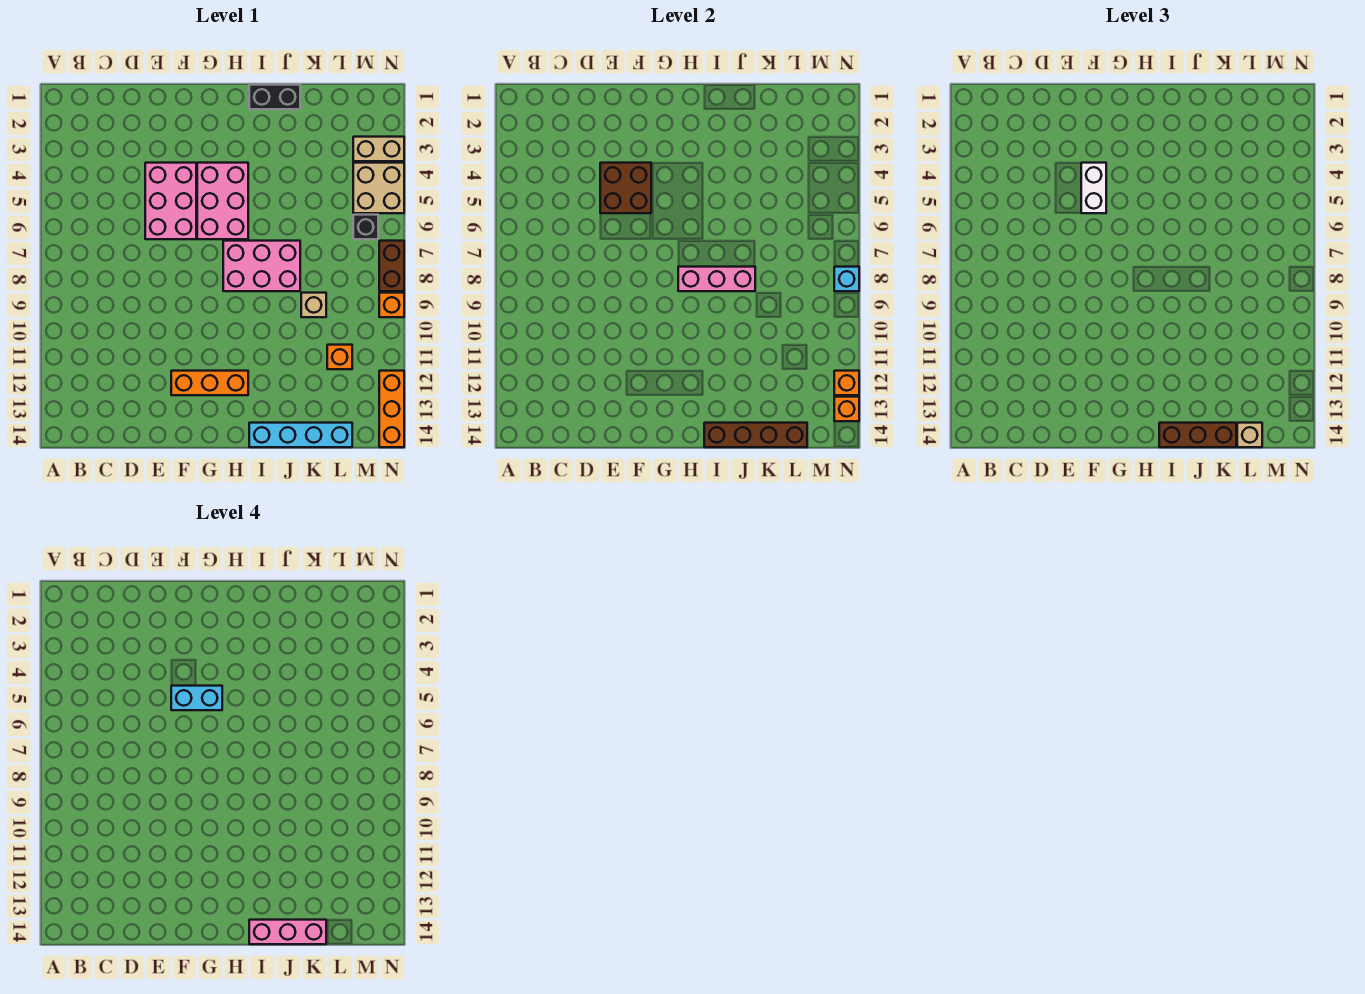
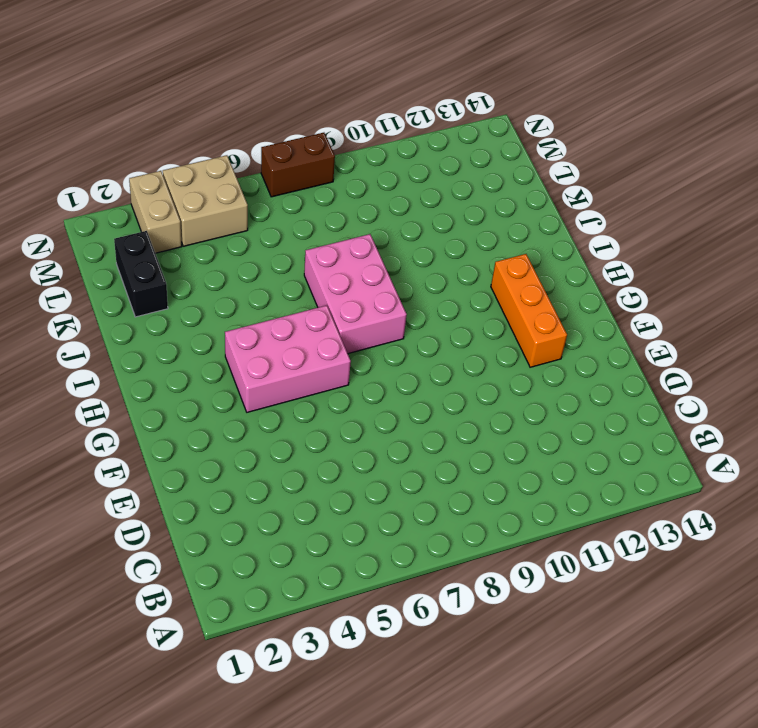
black 1x2 brick [114,231,168,317] -> black 1x2 brick moved to [249,85,300,109]
none -> pink 2x3 brick [145,163,196,239]
none -> cyan 1x4 brick [249,423,352,447]
none -> tan 1x1 brick [301,293,326,317]

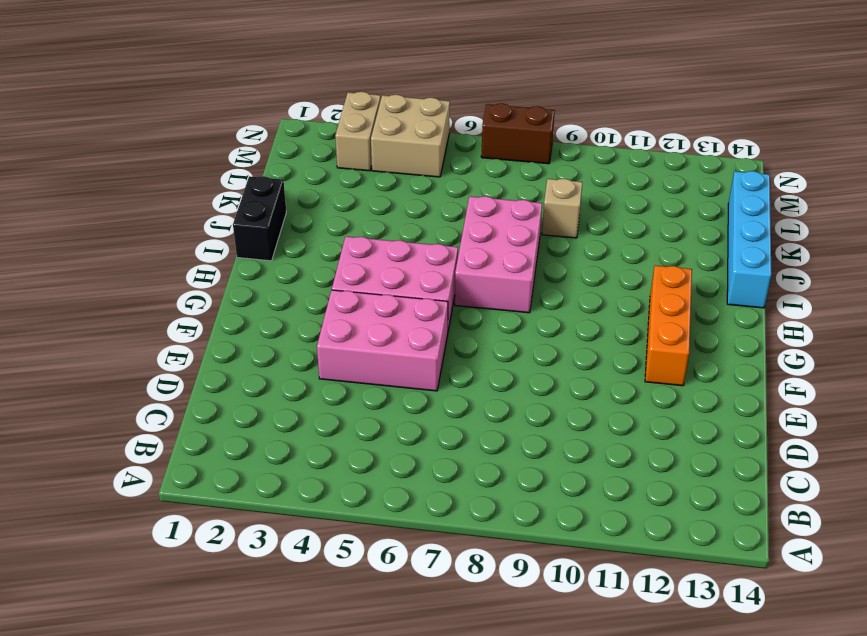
none -> orange 1x1 brick [327,345,352,369]
none -> black 1x1 brick [353,215,378,239]
none -> orange 1x1 brick [379,293,404,317]

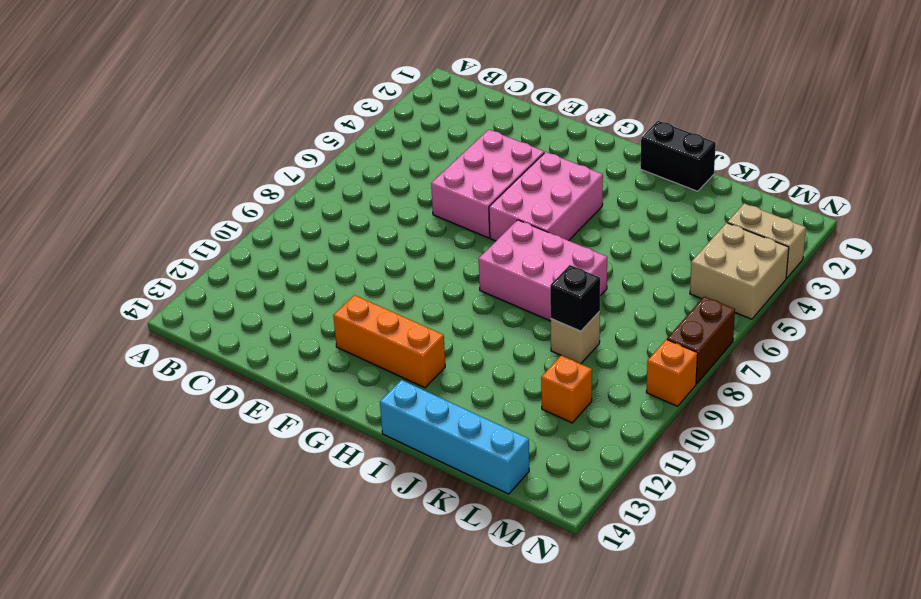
black 1x1 brick [550,265,600,331] -> black 1x1 brick moved to [353,215,378,239]
none -> orange 1x3 brick [379,371,404,447]
none -> brown 2x2 brick [600,163,651,213]
none -> pink 1x3 brick [678,267,755,291]

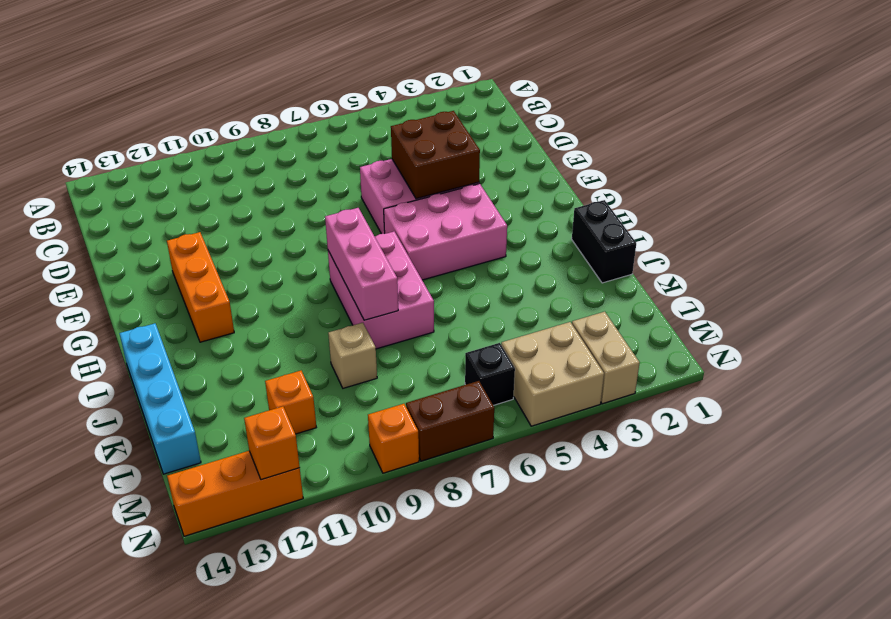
none -> brown 1x4 brick [704,423,807,447]
none -> cyan 1x1 brick [834,267,859,291]
none -> orange 1x1 brick [834,397,859,421]

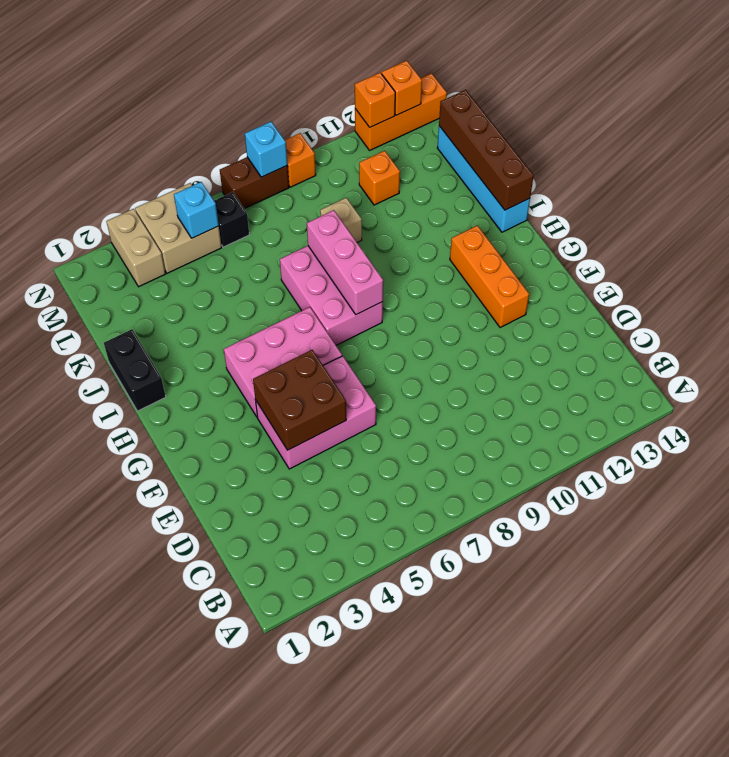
cyan 1x1 brick [174,182,219,238] -> none
none -> white 1x2 brick [1081,163,1106,213]
none -> brown 1x3 brick [1159,423,1236,447]
none -> tan 1x1 brick [1237,423,1262,447]

